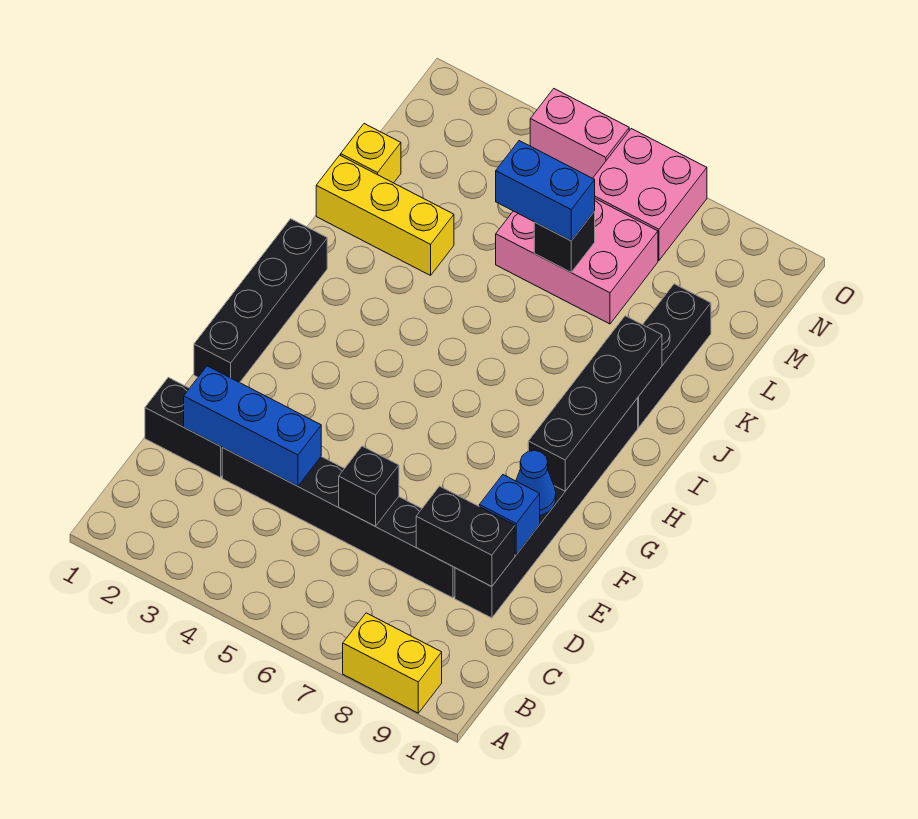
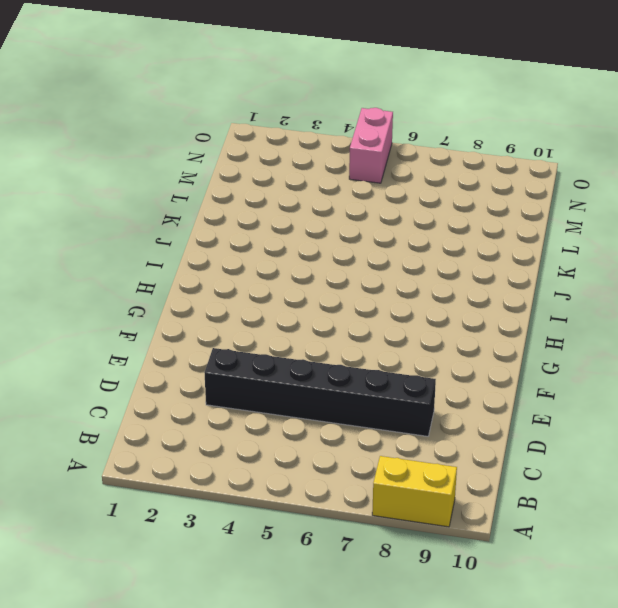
pink 1x2 brick [349,108,393,183] -> pink 1x2 brick turned to [530,89,629,178]
none -> black 1x2 brick [145,377,223,478]
none -> black 1x6 brick [455,398,638,618]
none -> black 1x4 brick [194,219,327,383]

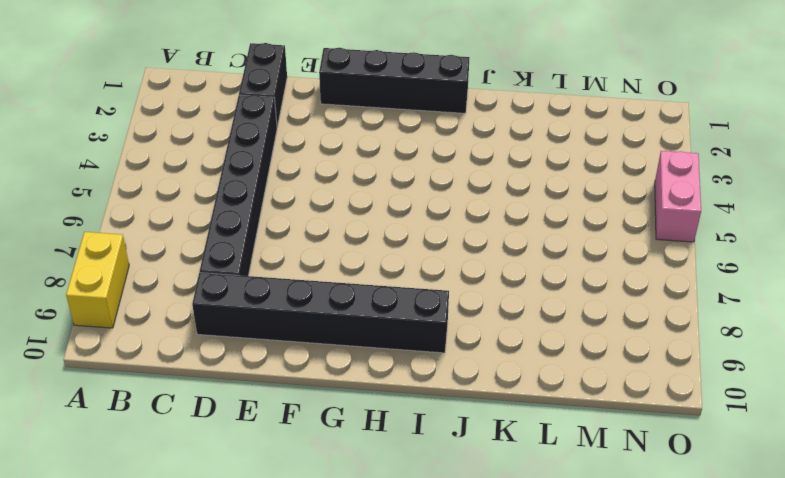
none -> black 1x3 brick [638,284,711,427]
none -> yellow 1x3 brick [316,155,454,275]
none -> yellow 1x1 brick [341,124,401,183]

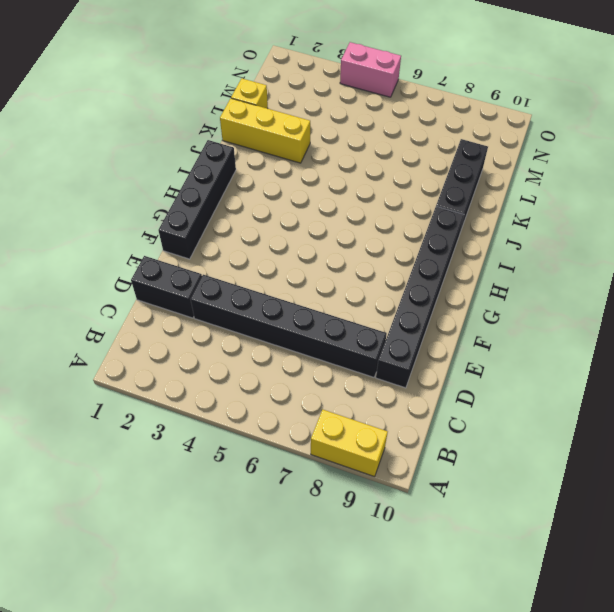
none -> pink 2x3 brick [496,199,658,324]
none -> pink 2x2 brick [593,129,707,260]
none -> blue 1x3 brick [184,366,321,486]

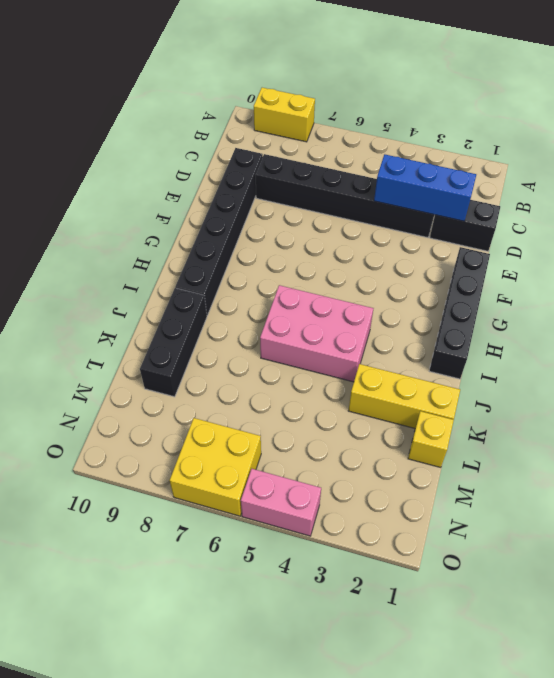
pink 2x3 brick [260,285,374,382] -> pink 2x3 brick moved to [496,199,658,324]
yellow 2x2 brick [170,418,261,516] -> pink 2x2 brick [593,129,707,260]
none -> black 1x1 brick [339,446,399,526]
none -> black 1x2 brick [416,486,515,587]
none -> blue 1x1 brick [479,475,540,555]

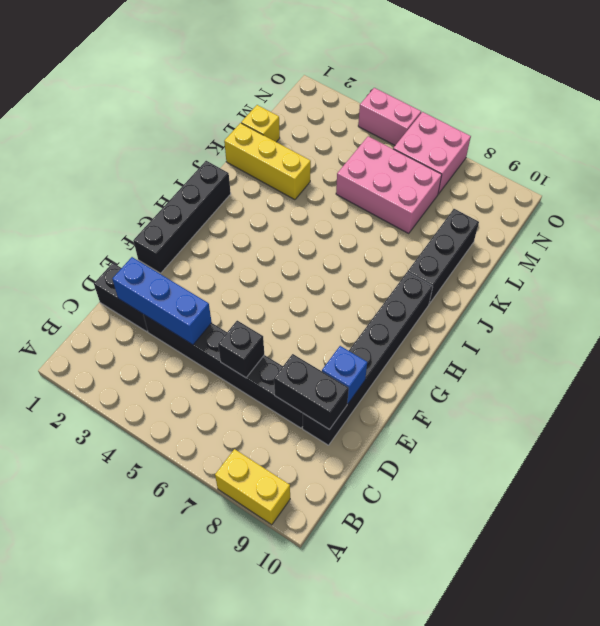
none -> blue 1x1 cone [516,450,556,515]
none -> black 1x4 brick [528,316,662,491]
none -> black 1x1 brick [534,211,595,272]

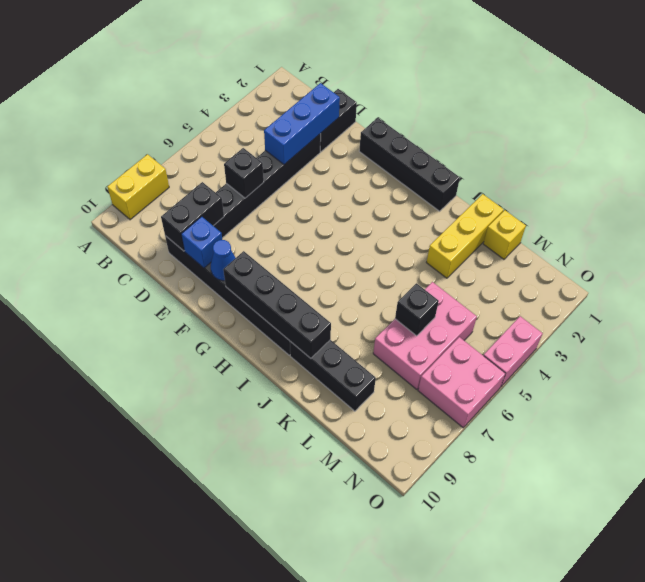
none -> blue 1x2 brick [496,141,595,241]

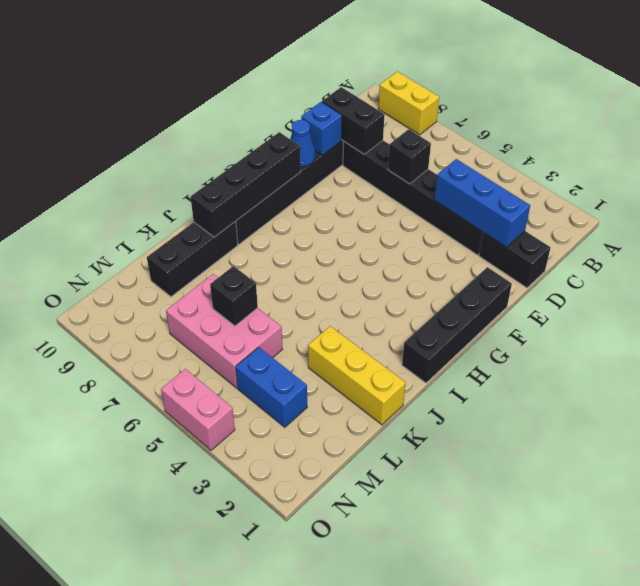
blue 1x2 brick [236,347,307,427] -> blue 1x2 brick moved to [496,141,595,241]
none -> yellow 1x1 brick [341,124,401,183]
none -> pink 2x2 brick [593,129,707,260]

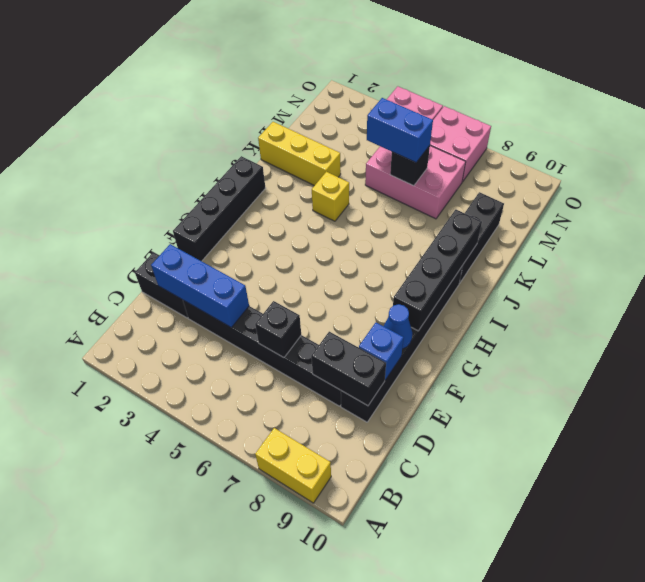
yellow 1x1 brick [312,172,349,221] -> yellow 1x1 brick moved to [341,124,401,183]

